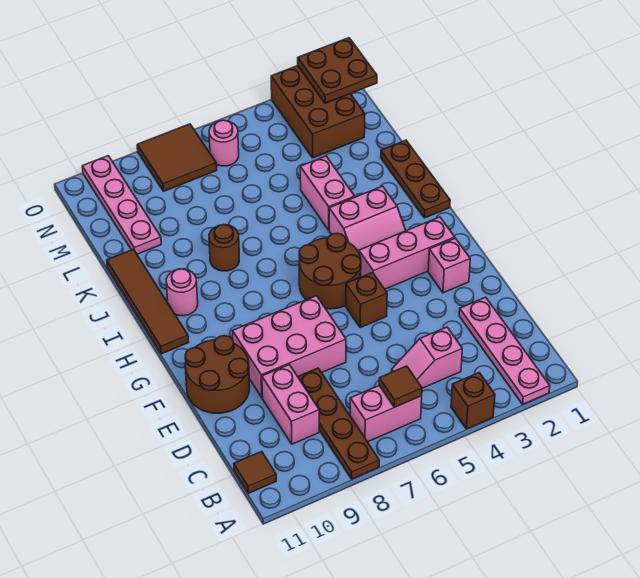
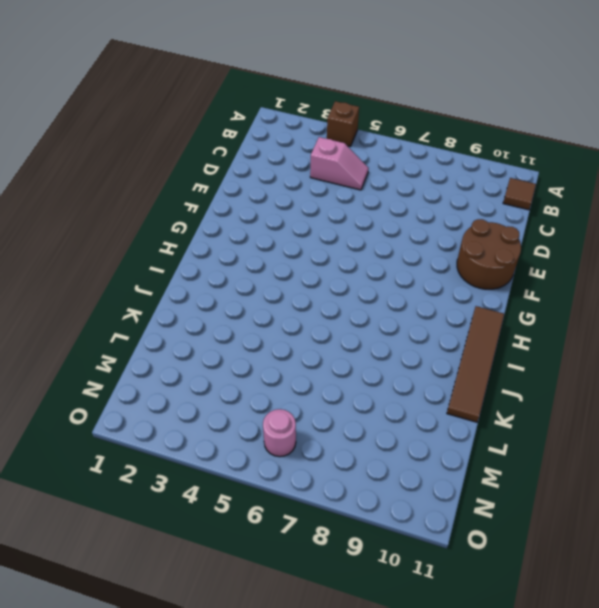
none -> pink 1x4 plate [459,297,550,404]
none -> brown 1x4 plate [298,368,379,479]
none -> pink 1x2 brick [350,386,422,442]

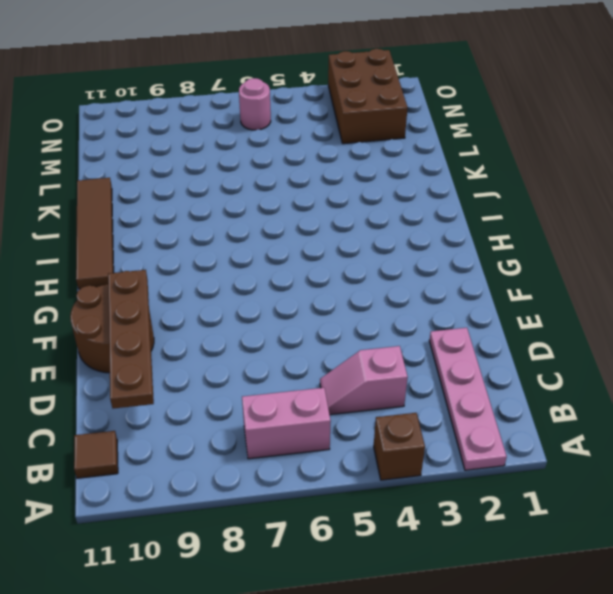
brown 1x4 plate [108,270,154,409] -> brown 1x4 plate moved to [298,368,379,479]
none -> pink 1x2 brick [262,365,319,444]
none -> pink 2x3 brick [233,296,346,398]
none -> pink 1x1 brick [428,238,470,293]

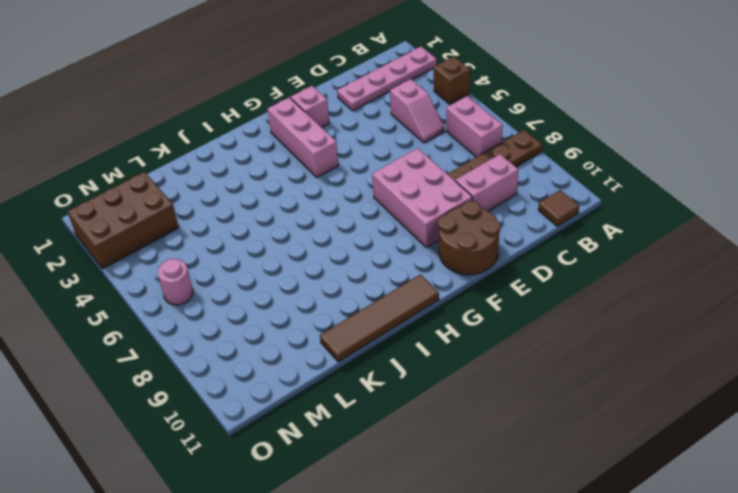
none -> brown 1x1 brick [346,273,387,328]
none -> brown 2x2 round brick [299,233,361,309]
none -> pink 2x2 slope [329,186,406,252]

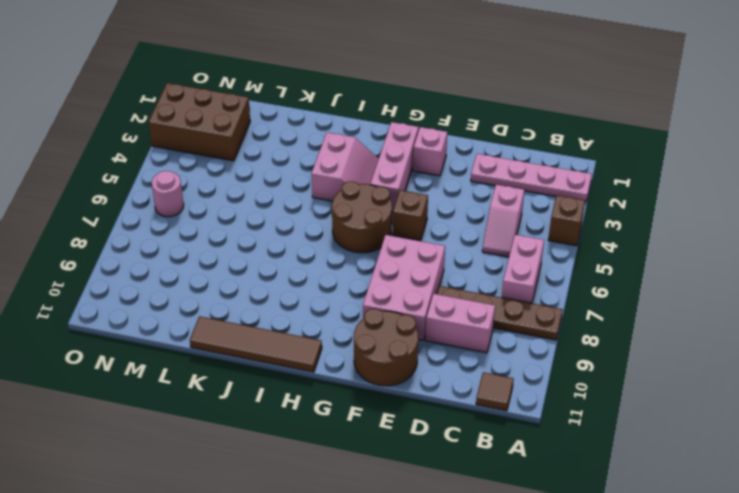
none -> brown 1x3 plate [381,140,450,218]
none -> pink 1x1 round brick [166,269,198,316]
none -> pink 1x2 brick [300,156,355,230]

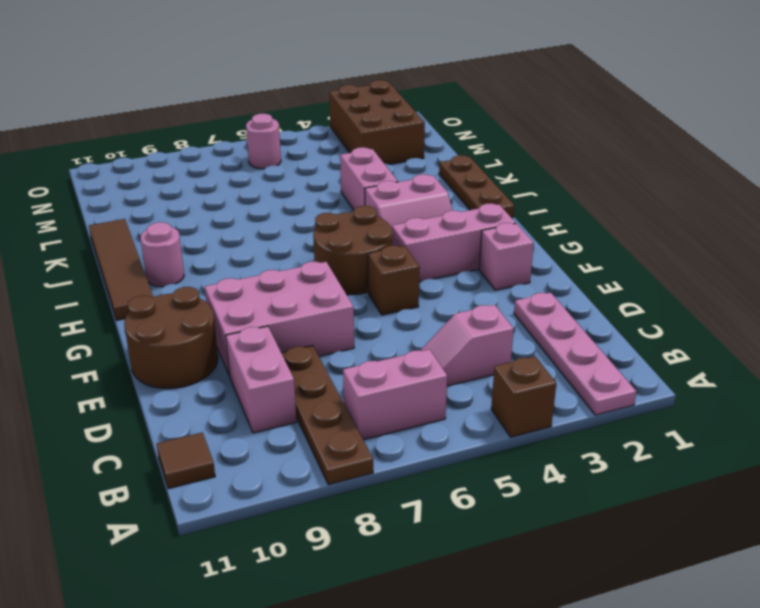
none -> brown 1x1 round brick [209,225,239,271]
none -> pink 1x4 plate [82,156,161,254]
none -> brown 2x2 tile [137,124,217,191]

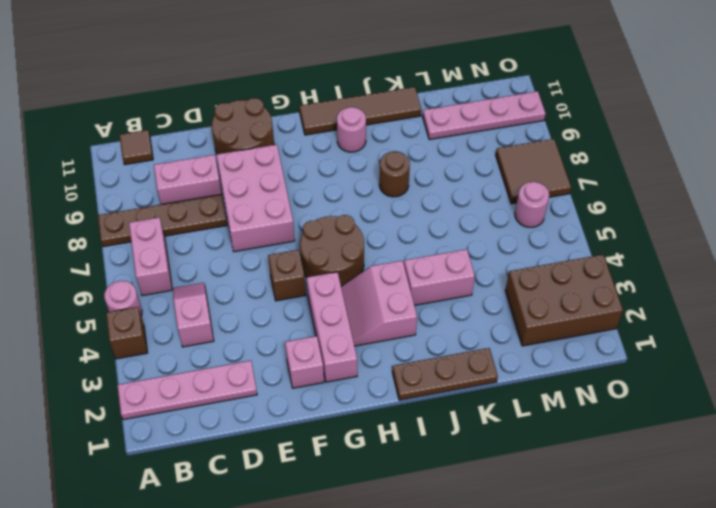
pink 1x1 round brick [104,281,142,316] -> none
none -> brown 1x1 tile [379,366,422,407]
none -> brown 2x2 plate [298,38,377,103]

